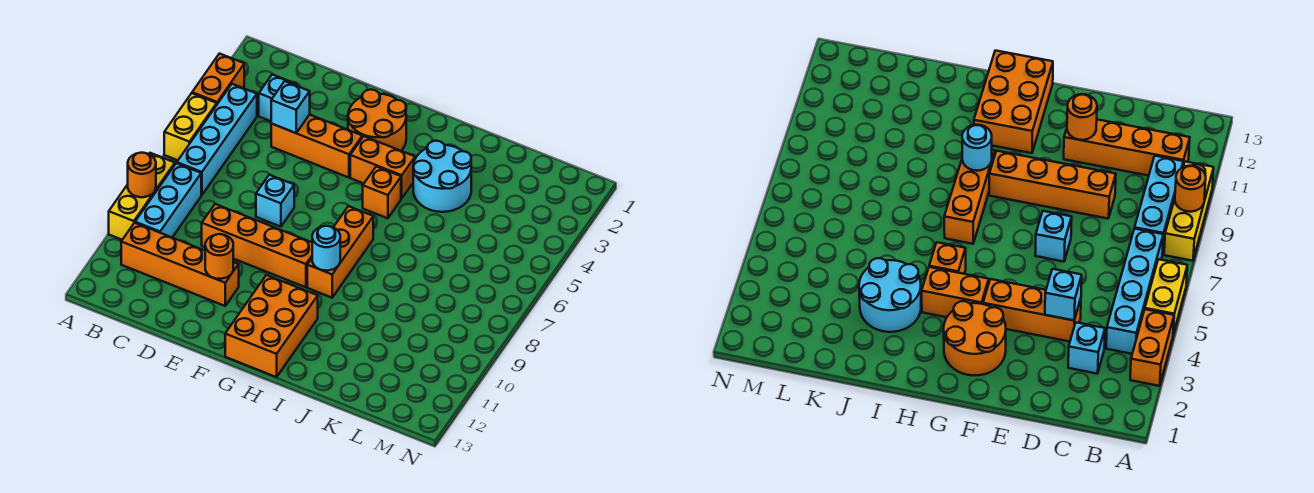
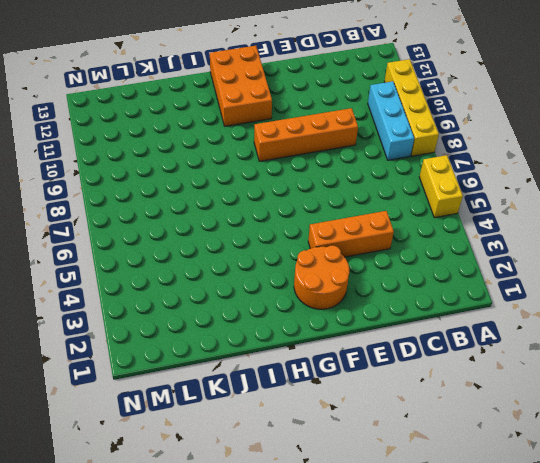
yellow 1x4 brick [384,59,439,156] -> yellow 1x3 brick [109,153,175,240]
none -> orange 1x2 brick [192,54,244,104]
none -> cyan 1x4 brick [177,84,257,195]
none -> orange 1x4 brick [121,223,239,306]

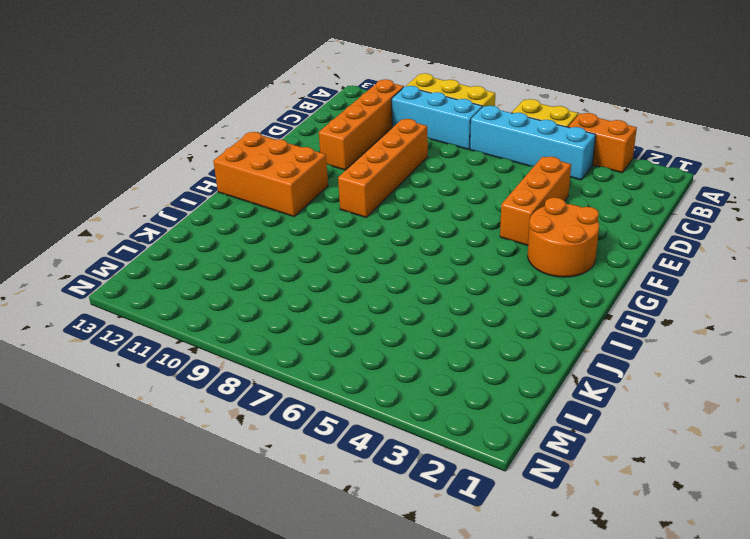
none -> cyan 1x1 brick [259,75,297,121]
none -> cyan 1x1 brick [256,175,294,227]
none -> orange 1x2 brick [350,136,415,198]

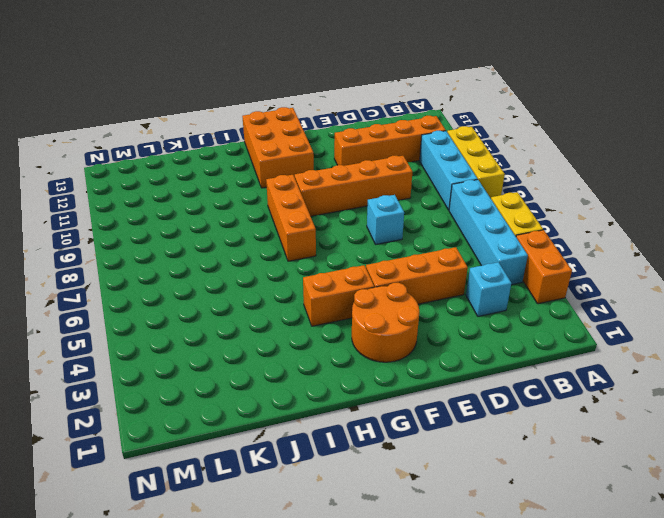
none -> orange 1x1 brick [363,167,401,218]
none -> cyan 2x2 round brick [413,141,471,212]
none -> orange 1x1 round brick [128,153,156,197]

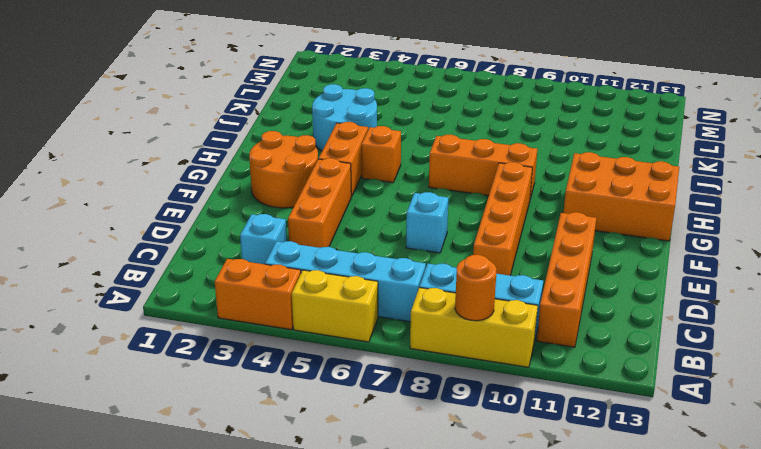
none -> cyan 1x1 brick [271,81,310,133]
none -> orange 1x1 round brick [205,234,233,279]
none -> cyan 1x1 round brick [312,226,340,271]

